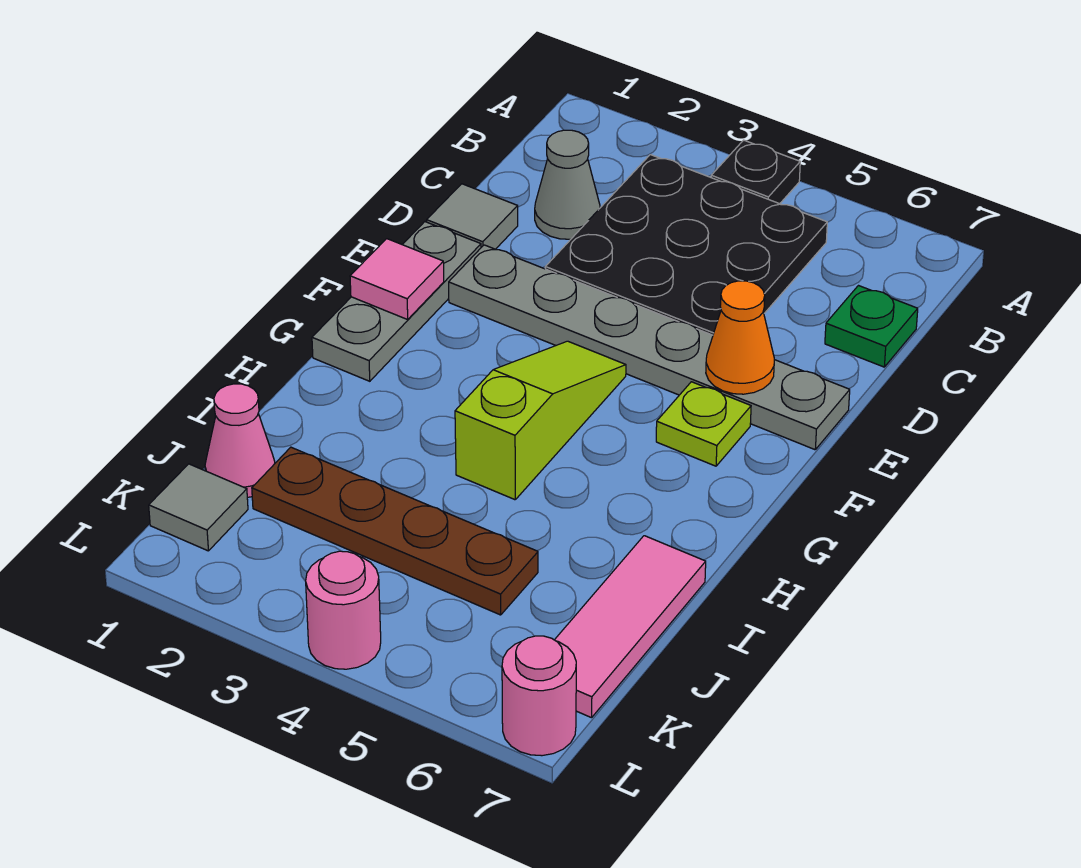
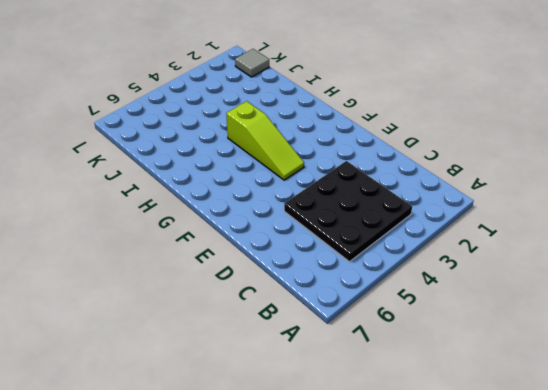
none -> black 1x1 plate [711,140,800,204]
none -> grey 1x1 cone [535,130,600,239]
none -> green 1x1 plate [825,286,918,367]

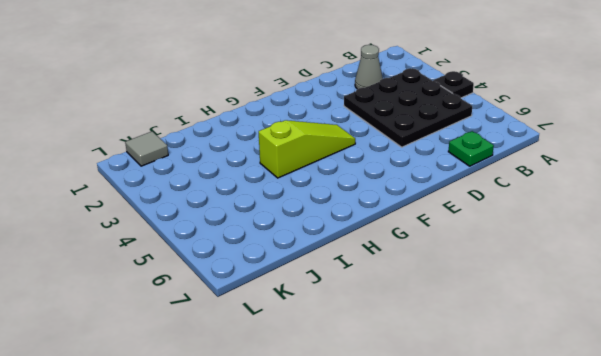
none -> grey 1x1 tile [427,184,518,249]
none -> grey 1x3 plate [312,222,481,381]
none -> grey 1x6 plate [449,245,850,450]

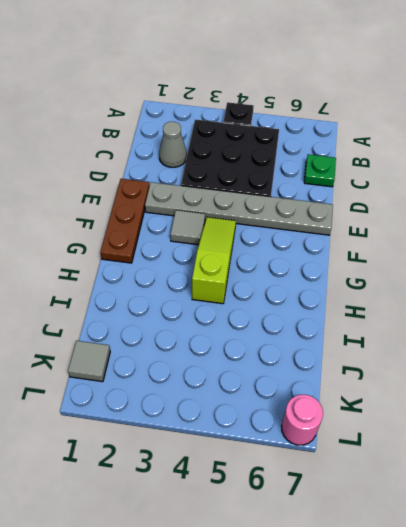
brown 1x3 plate [100,179,149,263] -> grey 1x3 plate [312,222,481,381]
grey 1x1 tile [170,210,205,245] -> grey 1x1 tile moved to [427,184,518,249]
none -> lime 1x1 plate [656,382,751,466]
none -> pink 1x3 tile [555,536,706,718]
none -> pink 1x1 cone [205,384,275,497]

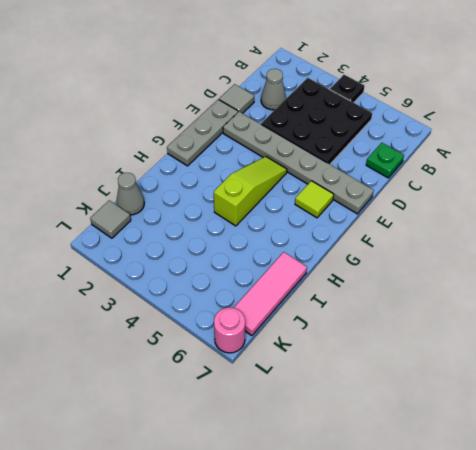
lime 1x1 tile [295,181,334,218] -> lime 1x1 plate [656,382,751,466]
grey 1x1 cone [117,173,144,215] -> pink 1x1 cone [205,384,275,497]
none -> brown 1x4 plate [252,447,538,615]
none -> pink 1x1 round brick [306,551,381,669]
none -> orange 1x1 cone [706,281,774,394]

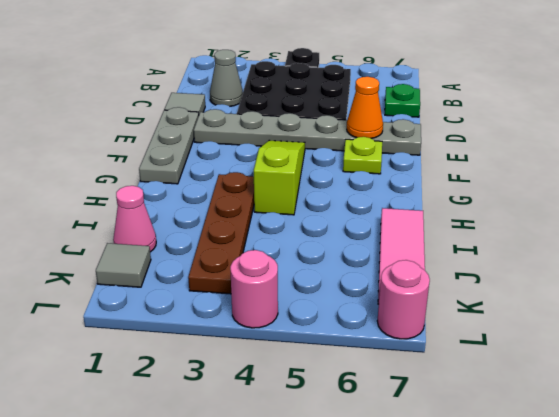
brown 1x4 plate [188,172,254,294] -> brown 1x4 plate turned to [252,447,538,615]
none -> pink 1x1 tile [350,239,444,319]

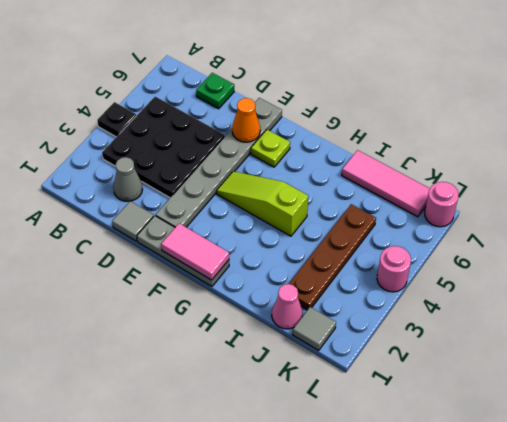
pink 1x2 tile [161,223,229,280] -> pink 1x1 tile [350,239,444,319]

